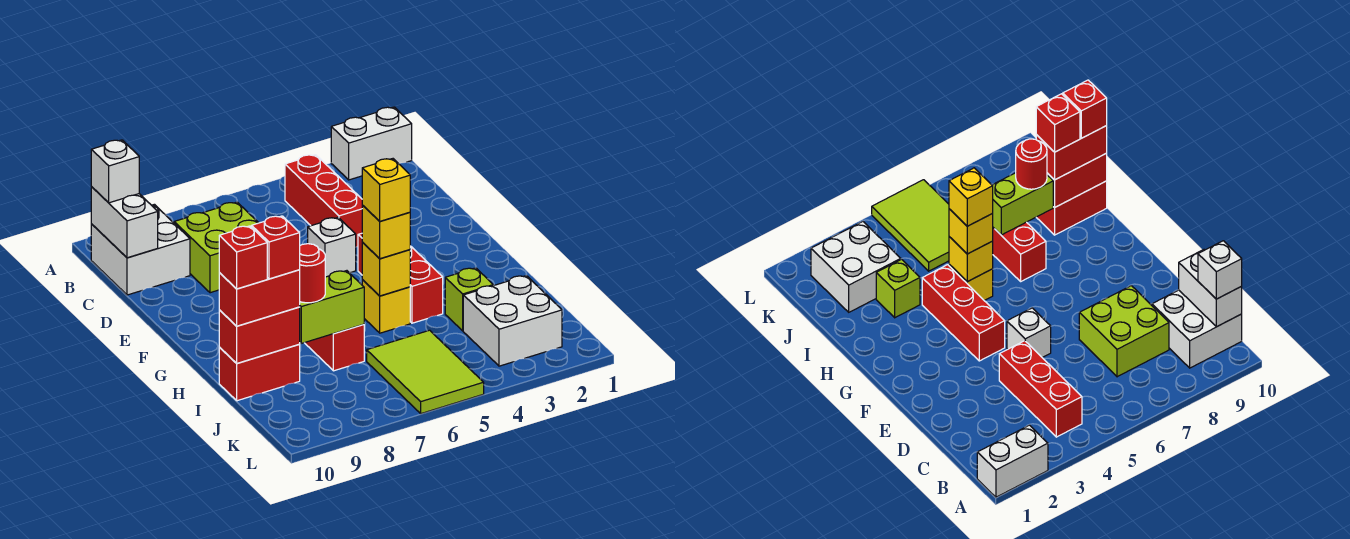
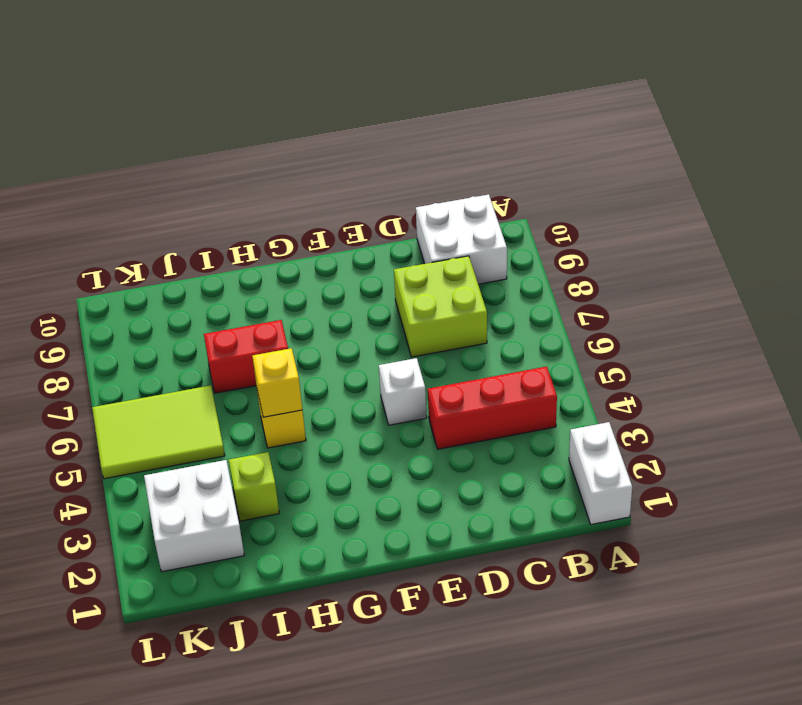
none -> red 1x3 brick [358,233,443,323]
none -> red 1x2 brick [219,344,300,401]
none -> white 1x2 brick [91,187,158,258]

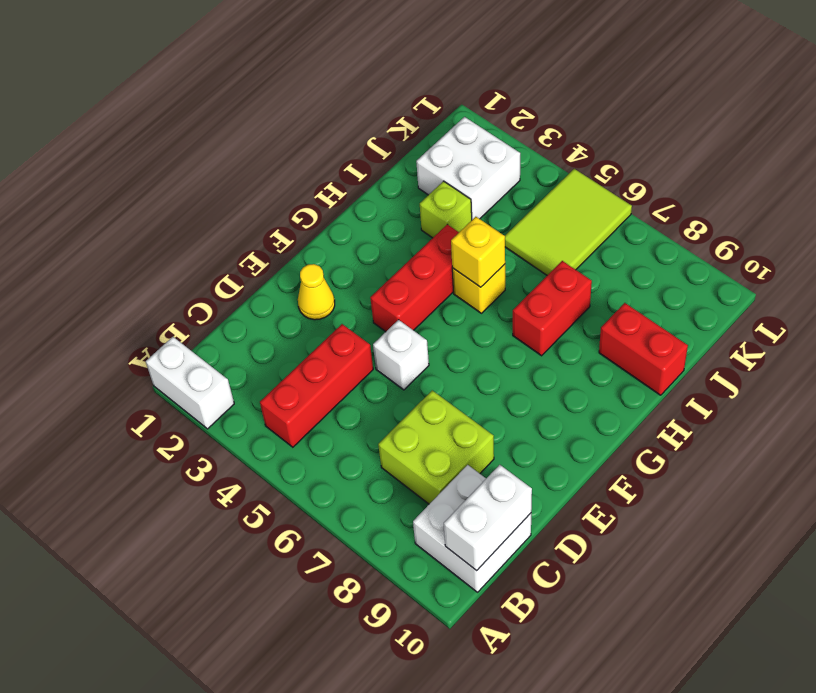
yellow 1x1 cone [298,264,335,320] -> none
none -> lime 1x2 brick [300,271,364,343]
none -> red 1x2 brick [219,307,300,363]
none -> white 1x1 brick [91,140,139,203]

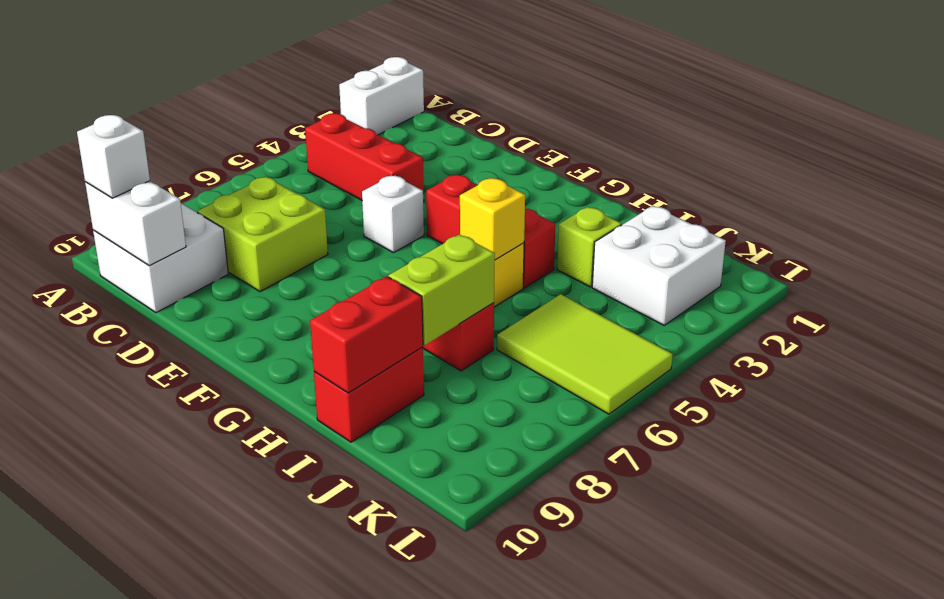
none -> yellow 1x1 brick [362,205,410,259]
none -> red 1x1 round brick [300,244,325,303]
none -> red 1x2 brick [219,270,300,326]

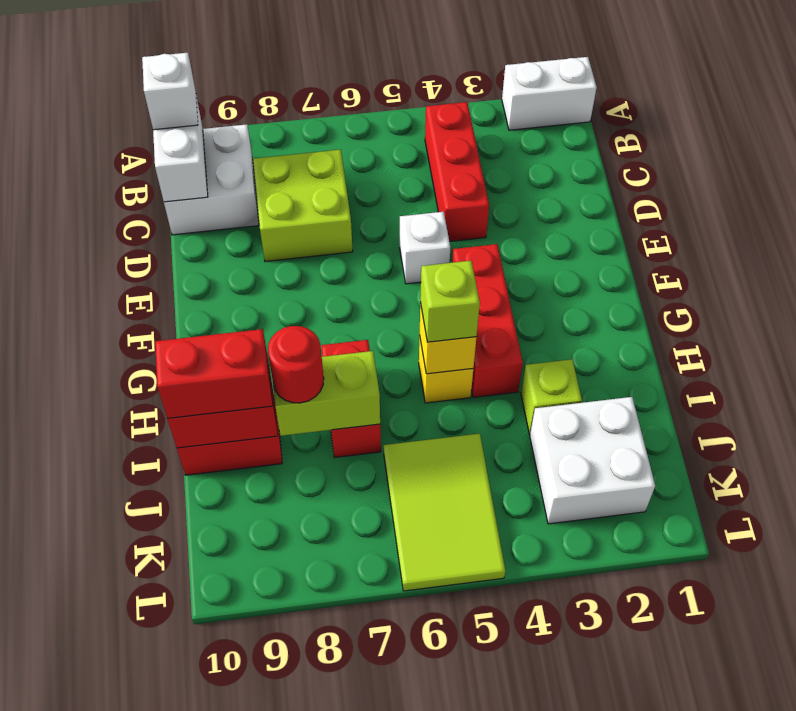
lime 1x1 brick [420,261,480,342] -> yellow 1x1 brick [362,205,410,259]
none -> yellow 1x1 brick [362,159,410,221]
none -> red 1x1 brick [252,216,300,279]
none -> red 1x1 brick [219,226,267,289]

